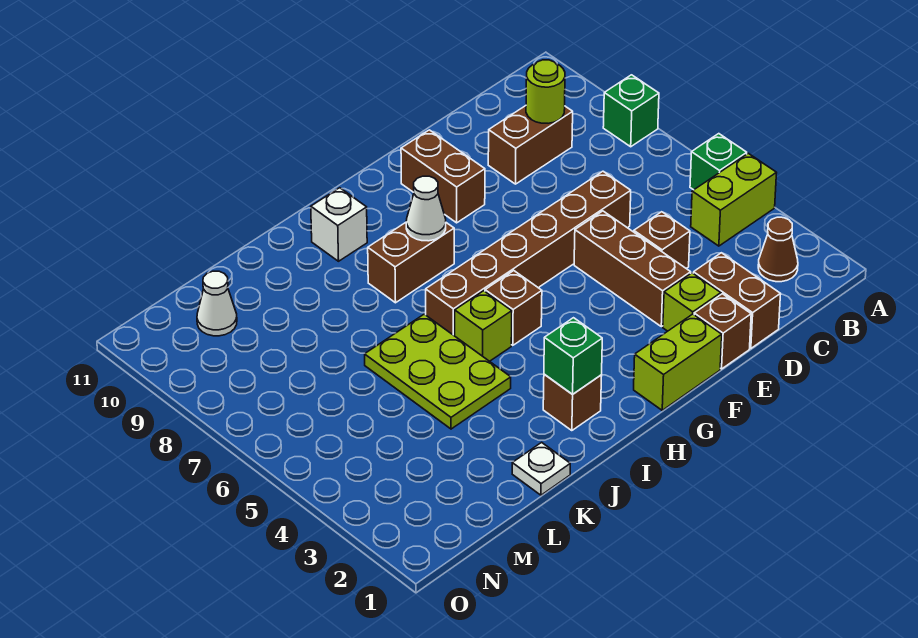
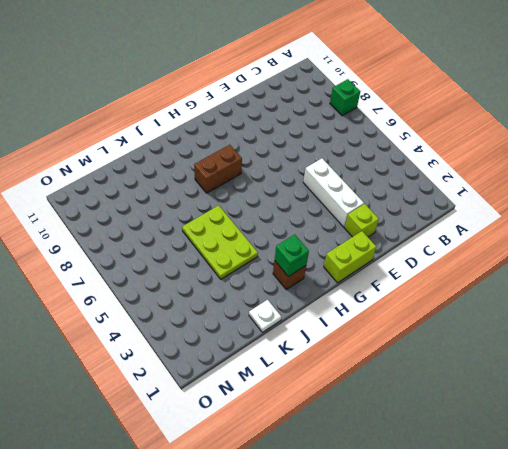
white 1x3 brick [303,158,364,227] -> brown 1x3 brick [574,211,691,327]
none -> lime 1x2 brick [691,153,776,246]
none -> green 1x1 brick [690,134,747,190]
none -> brown 1x1 cone [758,217,798,282]

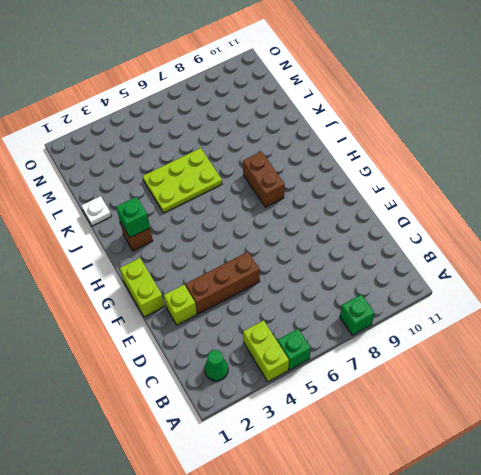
green 1x1 cone [205,350,228,381] -> brown 1x1 cone [758,217,798,282]
none -> brown 1x2 brick [488,106,573,184]
none -> brown 1x2 brick [693,253,781,348]
none -> brown 1x1 brick [634,212,690,269]

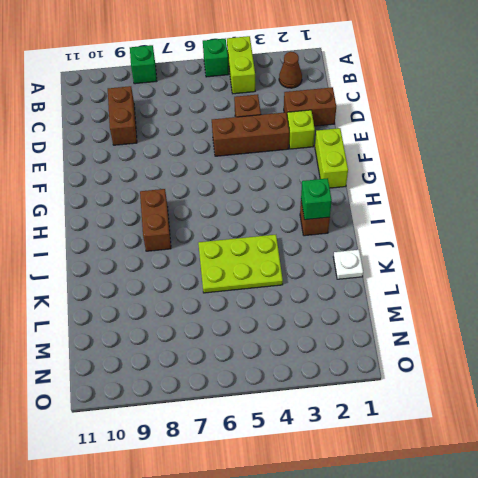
none -> brown 1x6 brick [426,171,631,336]
none -> brown 1x1 brick [694,294,751,369]
none -> brown 1x2 brick [401,130,485,223]

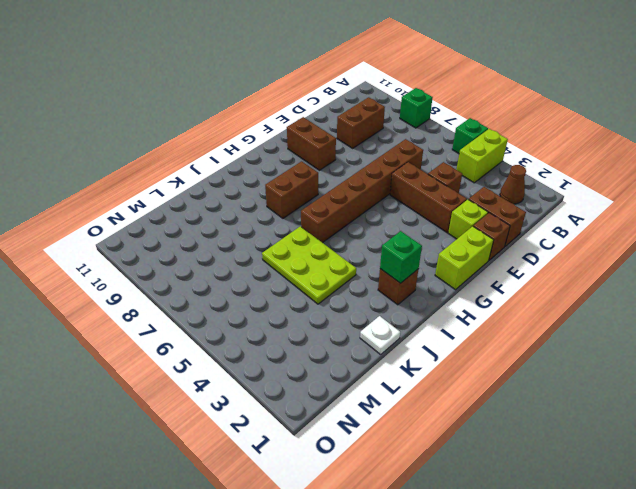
none -> brown 1x1 brick [485,271,542,345]
none -> lime 1x1 brick [455,291,512,361]
none -> white 1x1 brick [311,188,367,261]

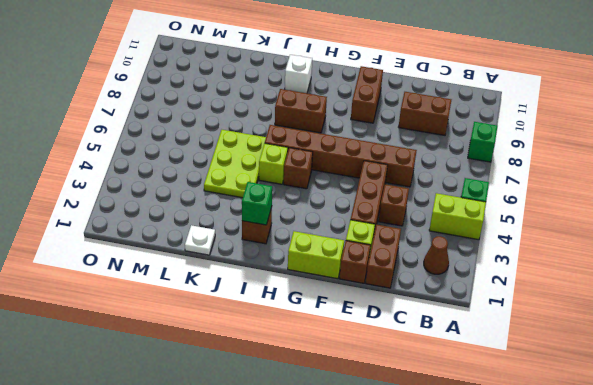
none -> white 1x1 cone [197,271,237,336]
none -> lime 1x1 round brick [526,60,565,123]
none -> white 1x1 cone [406,176,446,241]

